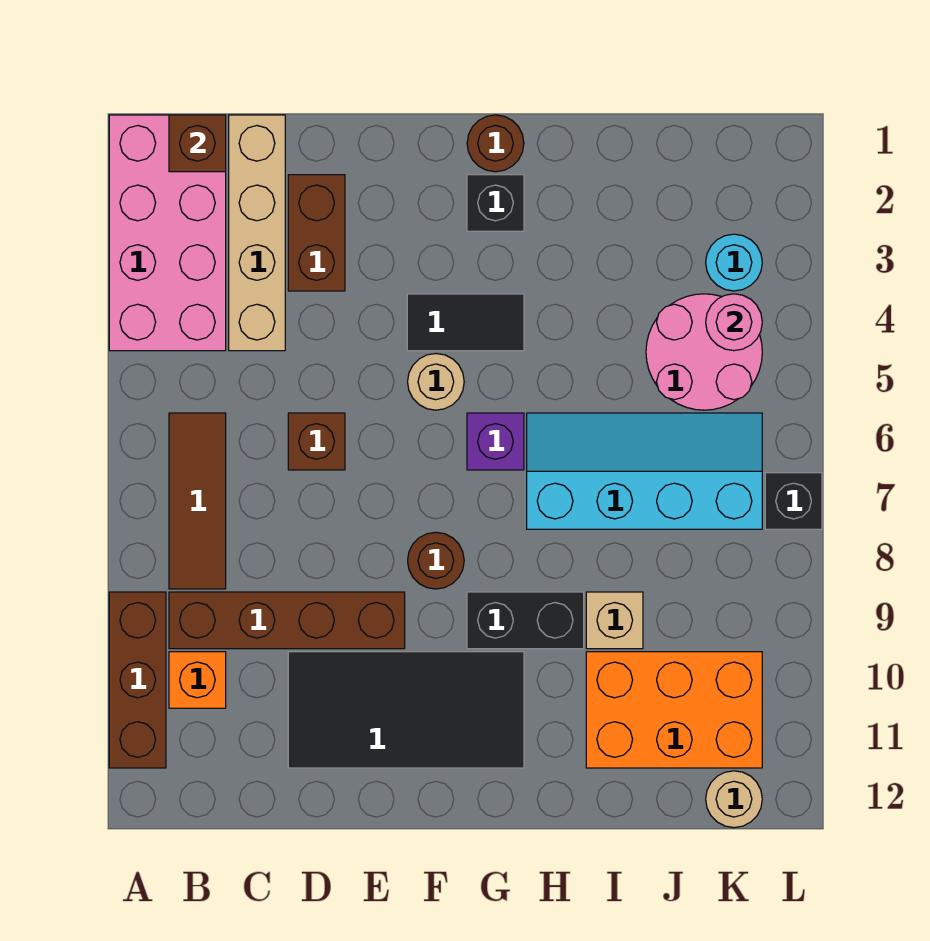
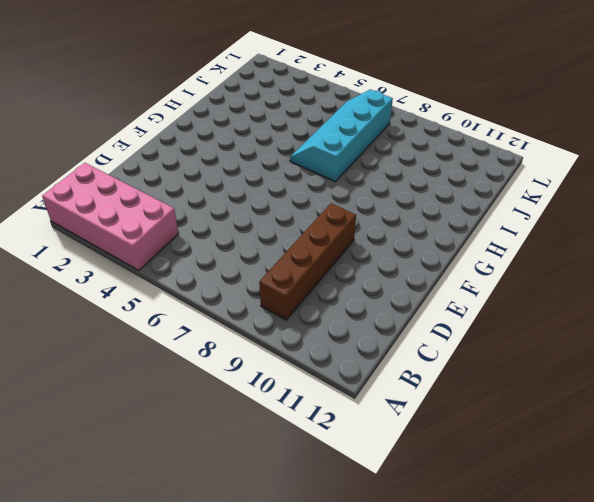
none -> brown 1x3 brick [109,592,166,768]
none -> brown 1x3 tile [169,413,226,589]
none -> orange 1x1 brick [169,652,226,708]

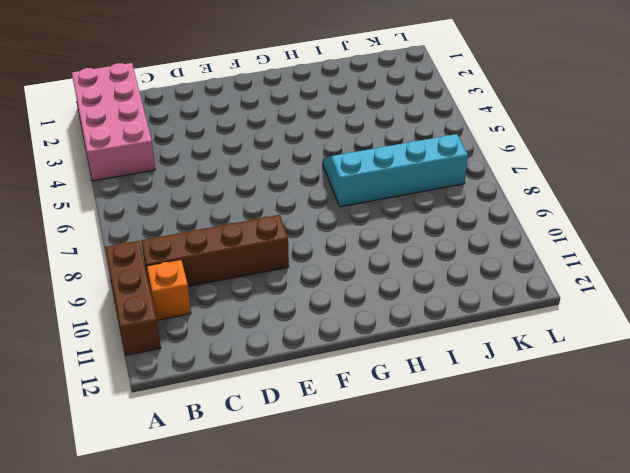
none -> brown 1x3 tile [169,413,226,589]
none -> tan 1x4 brick [229,115,285,351]
none -> brown 1x2 brick [288,175,345,291]

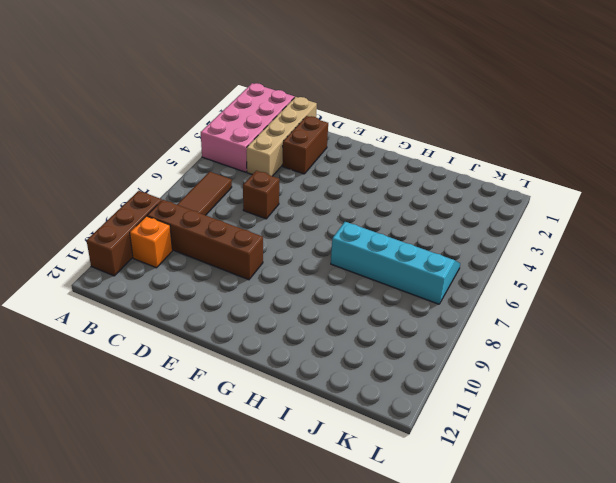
none -> black 2x4 tile [288,652,524,768]
none -> black 1x2 tile [407,294,524,351]
none -> tan 1x1 round brick [408,354,464,410]

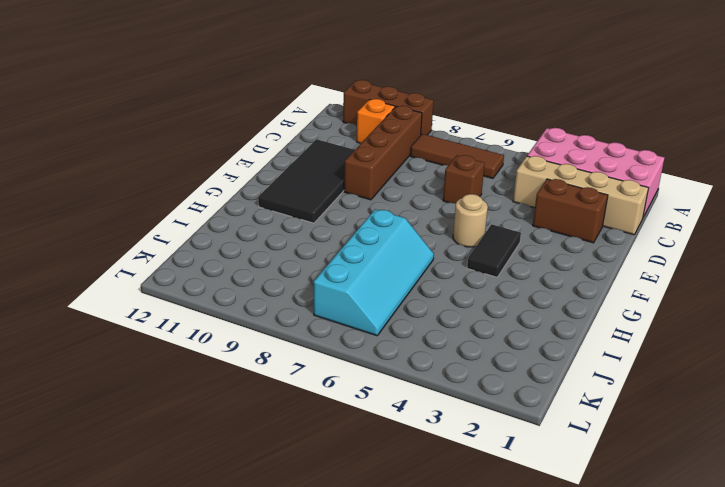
none -> brown 1x1 round brick [408,532,464,589]
none -> brown 1x1 round brick [467,115,524,172]
none -> black 1x1 brick [467,175,524,231]

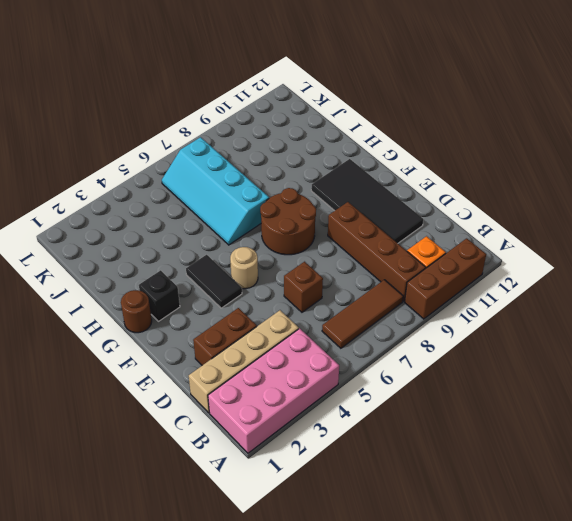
brown 2x2 round brick [260,188,316,255] -> brown 1x1 round brick [408,532,464,589]
none -> purple 1x1 brick [467,413,524,470]
none -> black 1x2 brick [467,592,584,649]
none -> tan 1x1 brick [586,592,643,649]

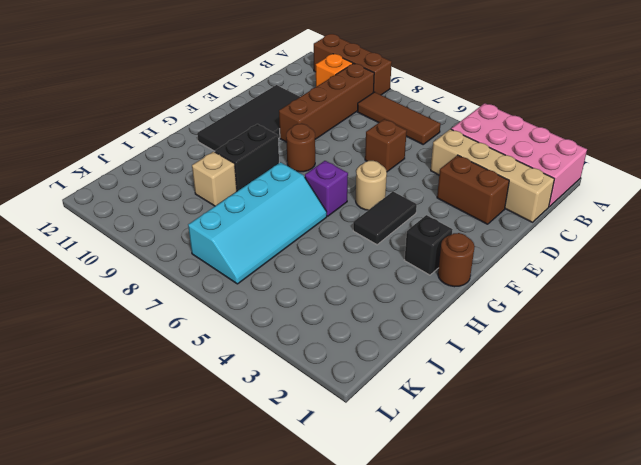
none -> orange 2x3 brick [586,652,762,768]
none -> pink 2x2 round brick [646,294,762,410]
none -> cyan 1x1 round brick [706,234,762,291]

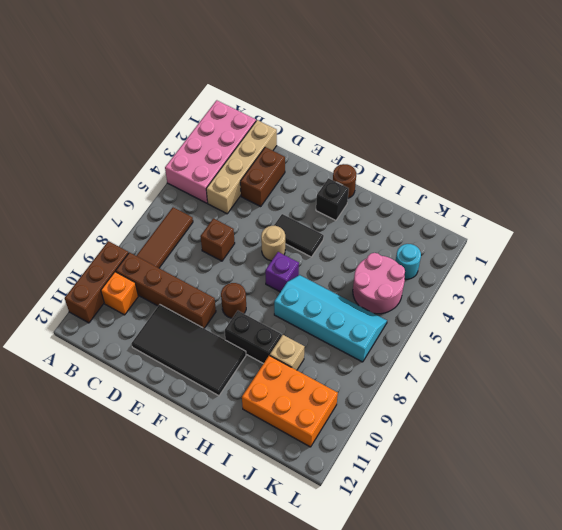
none -> tan 1x1 round brick [706,771,762,828]
none -> black 1x1 brick [765,473,822,529]
none -> brown 1x1 brick [169,115,226,172]

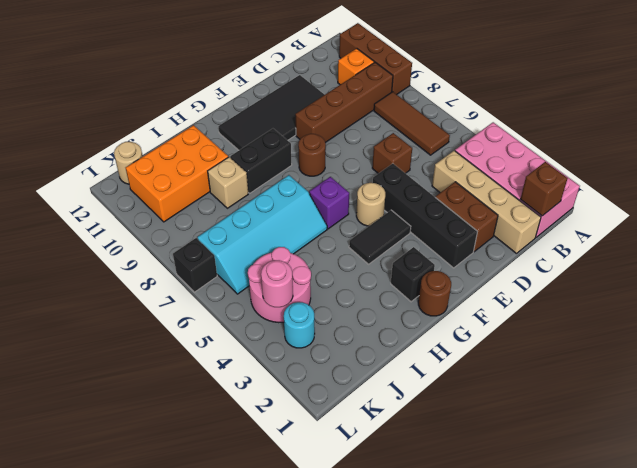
black 1x4 brick [373,164,477,268] -> none

